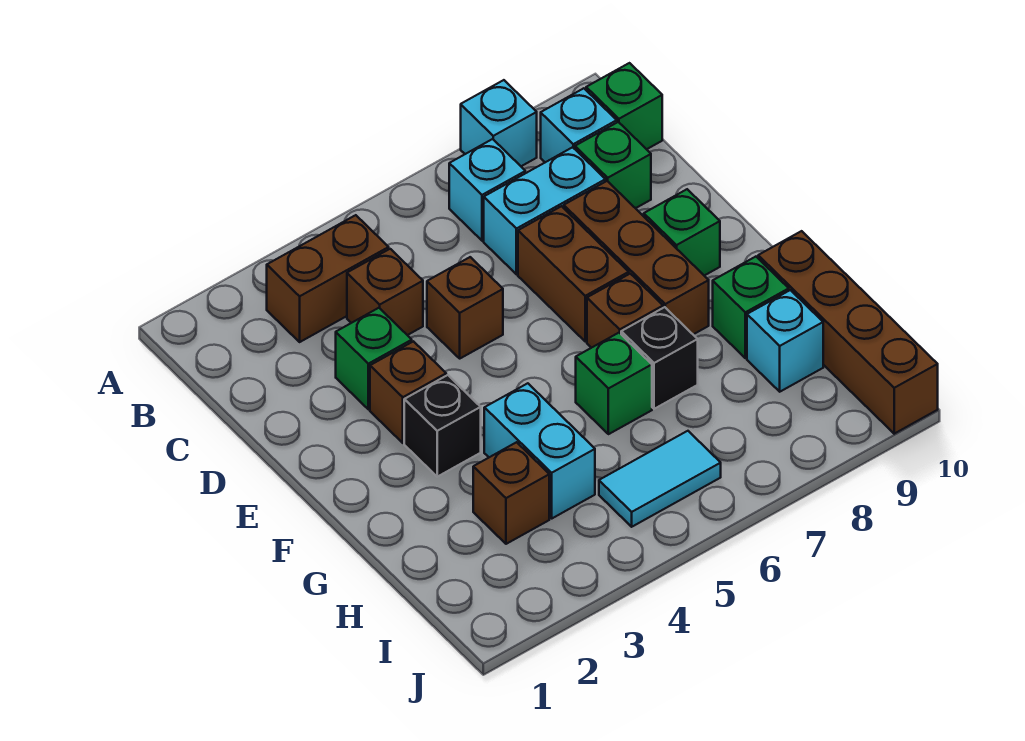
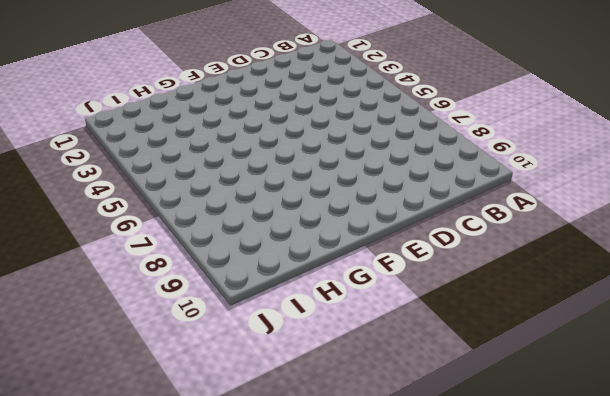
none -> cyan 1x1 brick [461,80,537,166]
none -> brown 1x2 brick [267,215,389,342]
none -> cyan 1x1 brick [449,139,525,241]

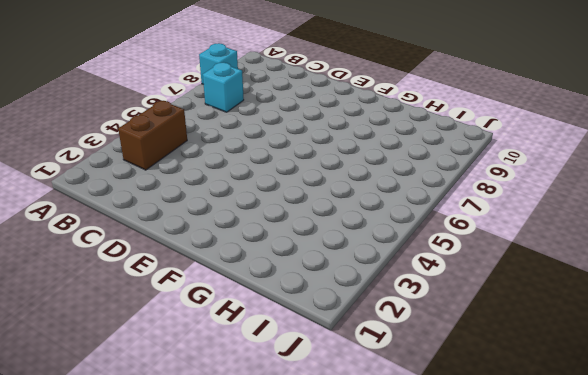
none -> cyan 1x1 brick [541,88,617,162]
none -> green 1x1 brick [586,63,662,149]
none -> brown 1x1 brick [347,249,423,335]

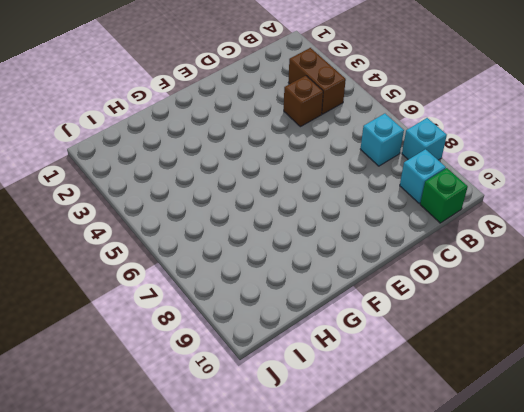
none -> cyan 1x2 brick [484,147,606,274]
none -> green 1x1 brick [575,122,651,208]
none -> green 1x1 brick [336,308,412,409]

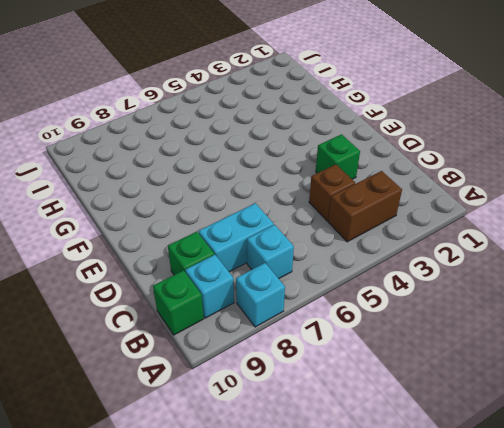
none -> brown 1x1 brick [427,257,503,358]
none -> brown 1x2 brick [518,206,629,342]
none -> brown 1x3 brick [564,181,709,334]

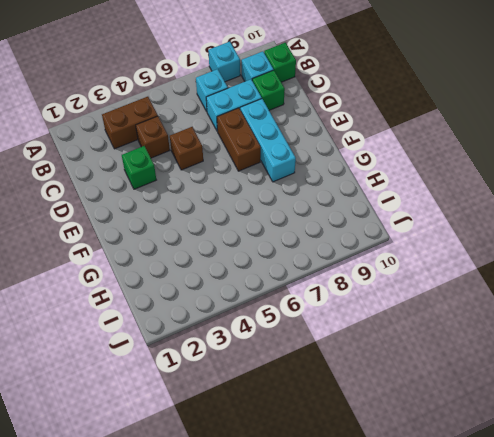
cyan 1x3 brick [240,99,296,182] -> brown 1x3 brick [564,181,709,334]
none -> brown 1x1 brick [370,341,446,443]
none -> green 1x1 brick [644,189,720,276]
none -> black 1x1 brick [404,375,481,477]

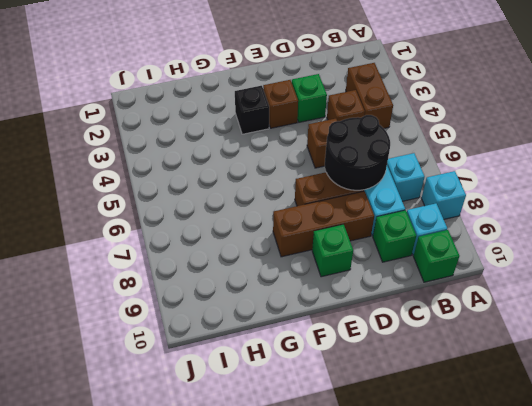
black 2x2 round brick [325,115,390,190] -> none
none -> brown 1x1 brick [587,274,663,348]
none -> cyan 1x2 brick [484,383,595,518]
none -> green 1x1 brick [576,333,652,434]

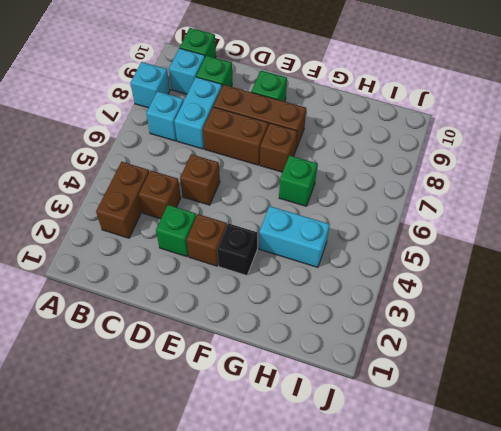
none -> black 1x1 brick [621,307,698,409]
none -> green 1x1 brick [713,257,789,358]
none -> brown 1x4 brick [758,231,938,434]

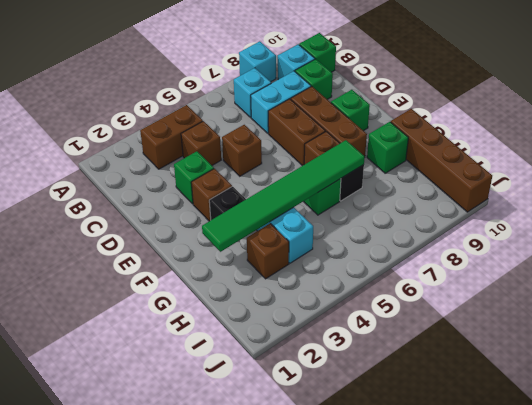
green 1x6 tile [202,140,365,252] -> none
none -> cyan 1x1 brick [747,290,823,392]
none -> cyan 1x2 tile [599,431,721,527]

